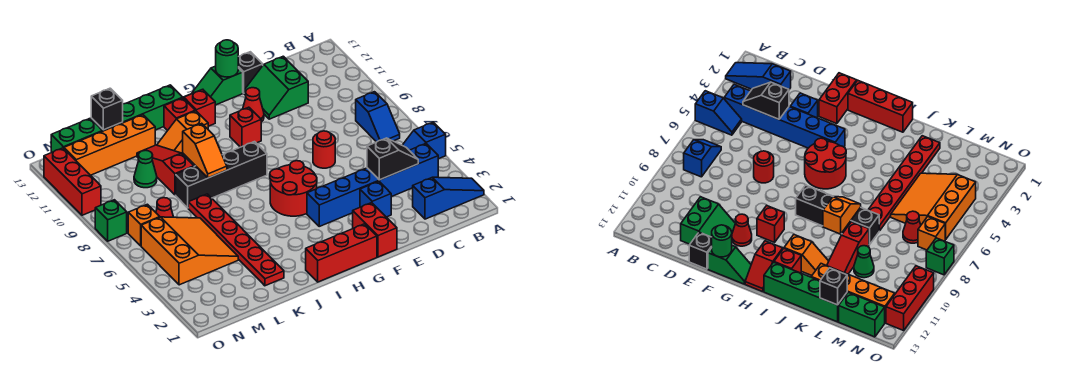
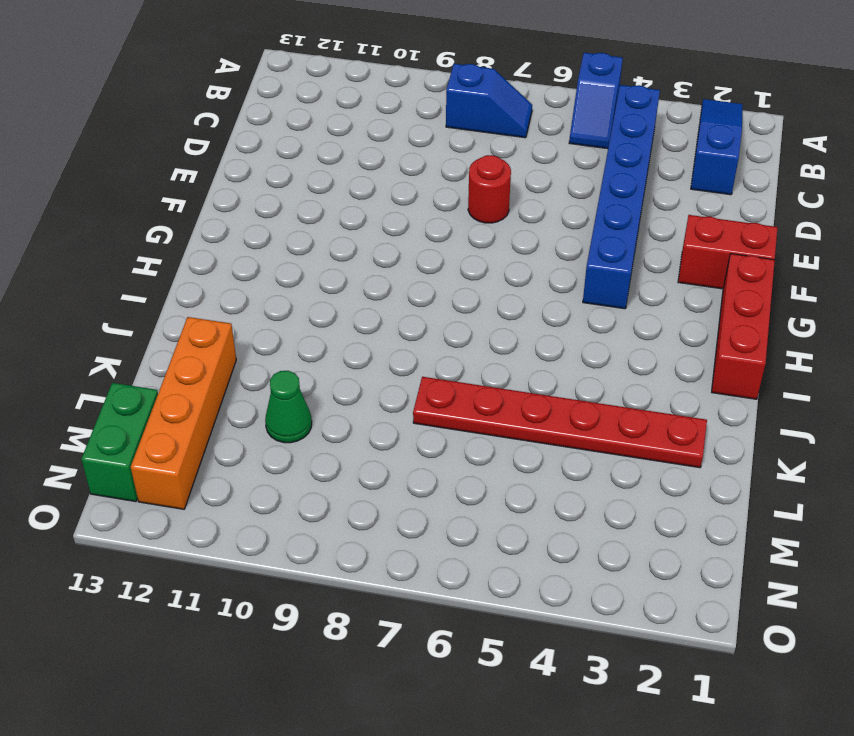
none -> green 2x2 slope [244,56,308,119]
none -> blue 1x1 brick [360,181,391,217]
none -> black 1x1 brick [238,52,263,93]
none -> red 1x1 cone [243,88,264,122]

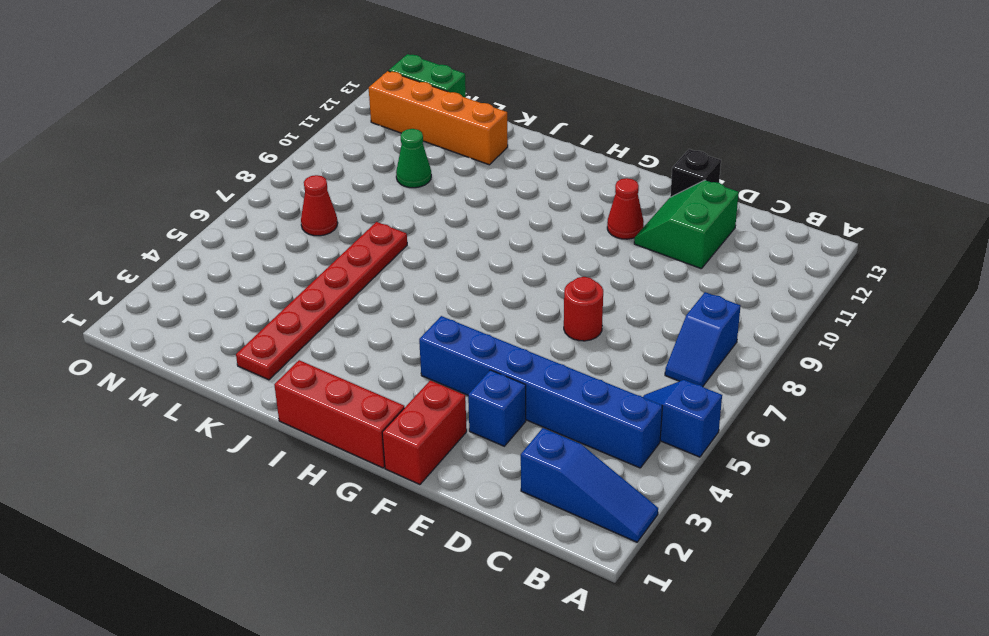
none -> green 1x2 slope [192,66,243,105]
none -> red 2x2 round brick [270,161,317,216]
none -> red 1x1 brick [230,107,261,147]
none -> black 1x4 brick [176,142,267,208]

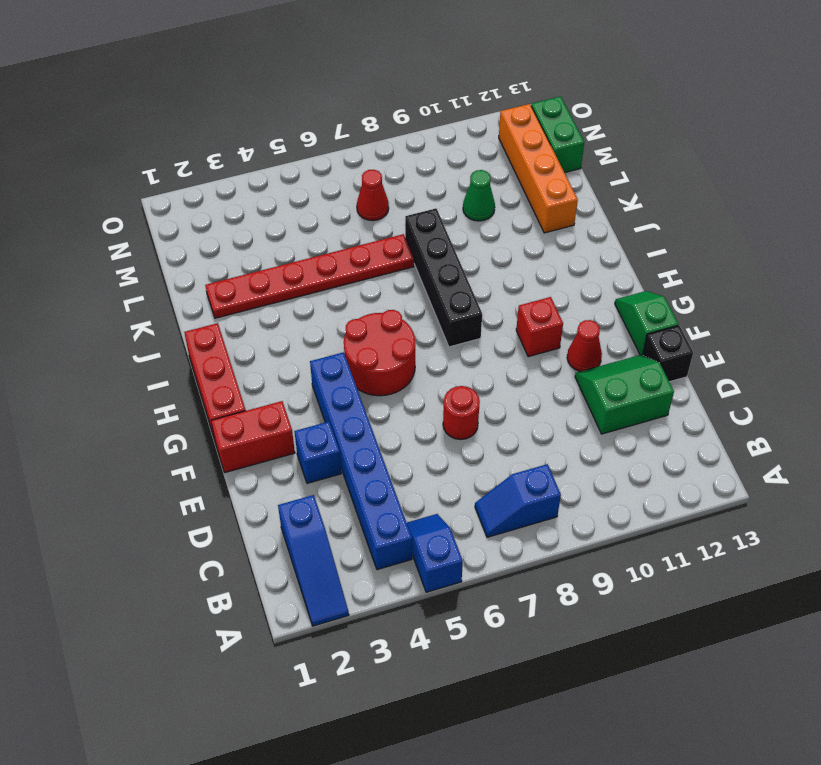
none -> red 1x2 slope [183,89,215,126]
none -> orange 1x2 slope [157,111,208,155]
none -> red 1x1 brick [164,98,195,131]
none -> green 1x4 brick [91,85,183,131]

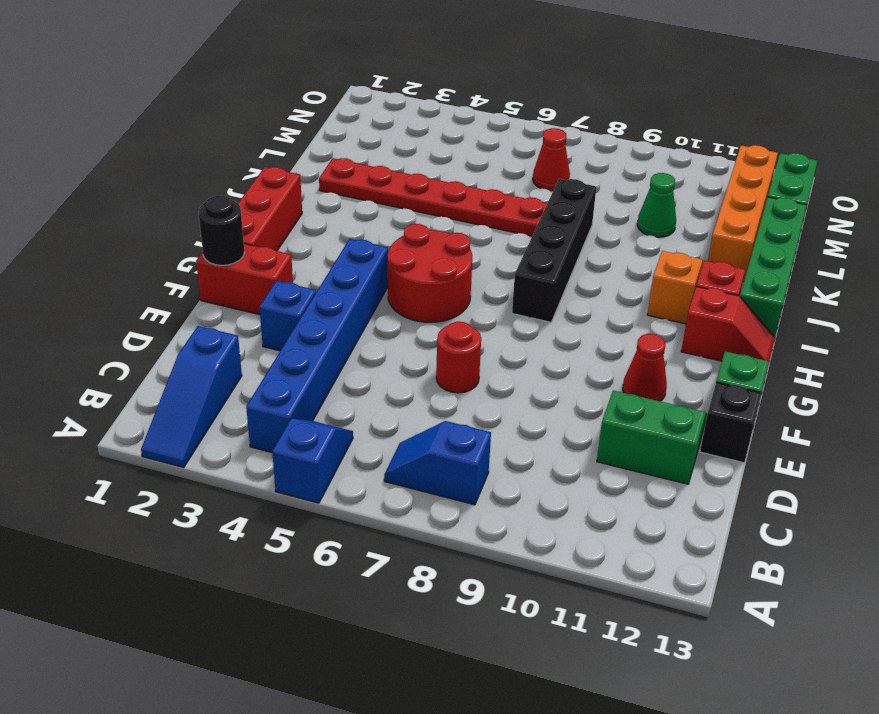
black 1x1 round brick [199,195,245,265] -> none
none -> red 1x1 brick [230,107,261,147]
none -> red 1x3 slope [137,145,194,195]
none -> orange 3x3 slope [141,217,238,285]
none -> orange 1x1 brick [128,204,160,246]

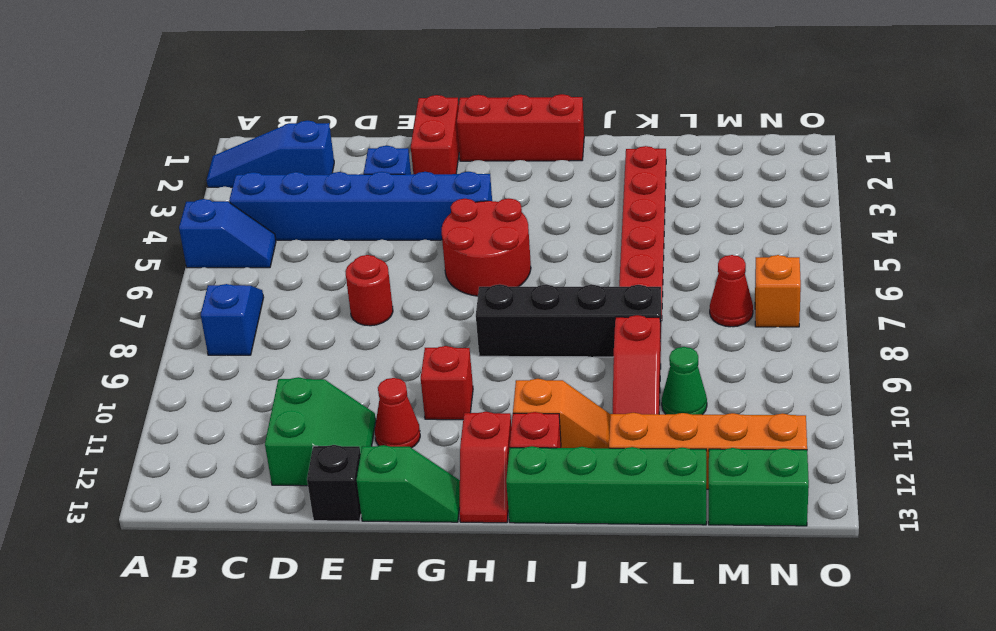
none -> orange 3x3 slope [141,217,238,285]
none -> green 1x1 brick [95,200,127,241]
none -> red 1x3 brick [44,148,101,215]
none -> black 1x2 slope [367,138,418,180]

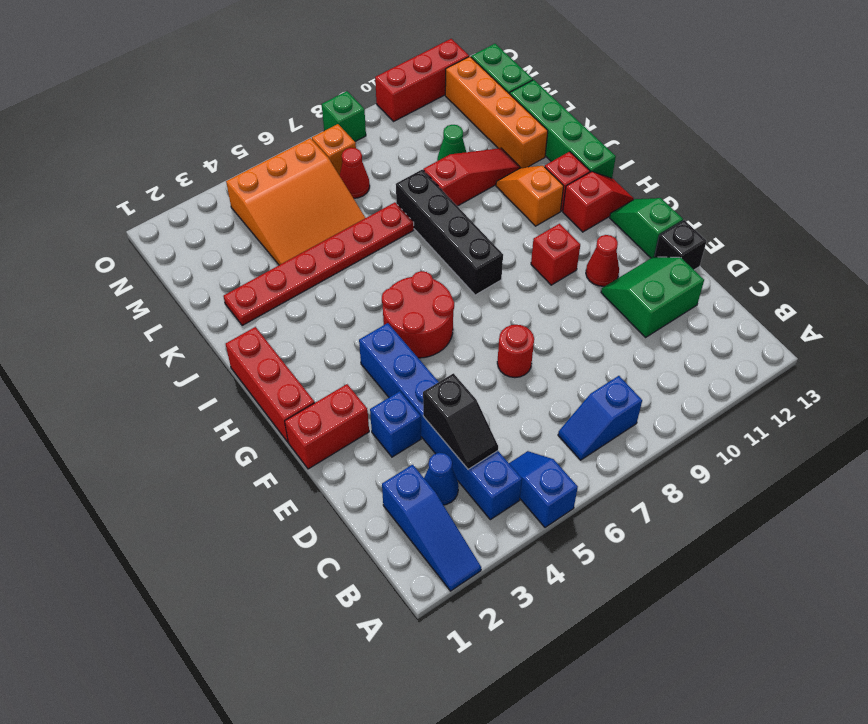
blue 1x1 cone [424,453,459,505] -> none
none -> green 1x1 round brick [216,40,238,77]
none -> orange 1x2 slope [183,123,227,178]
none -> black 1x1 brick [91,88,123,130]

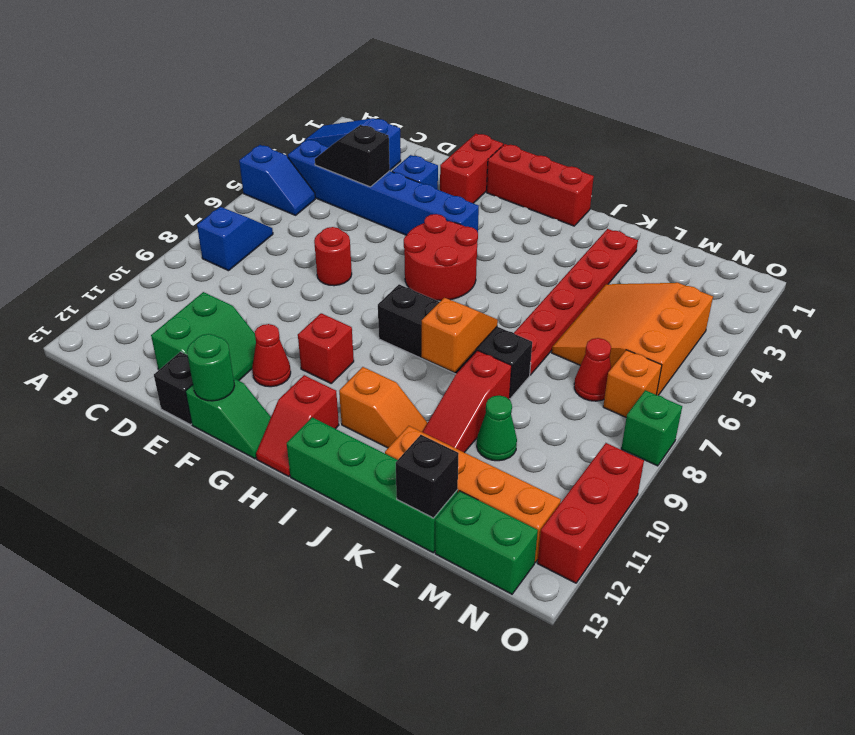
none -> red 1x1 brick [164,98,195,131]

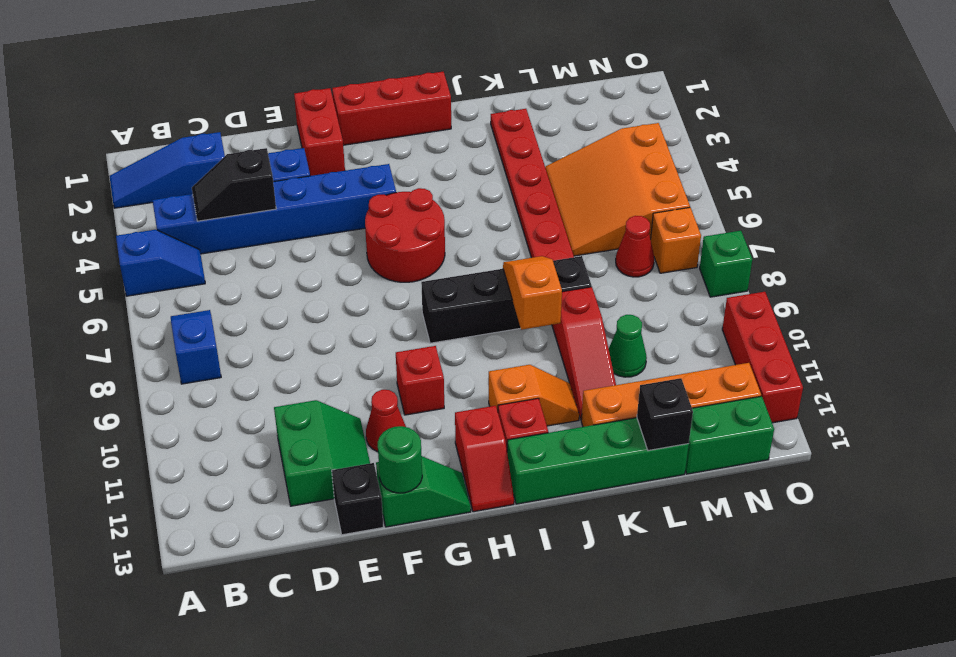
none -> red 1x1 round brick [313,131,335,168]

